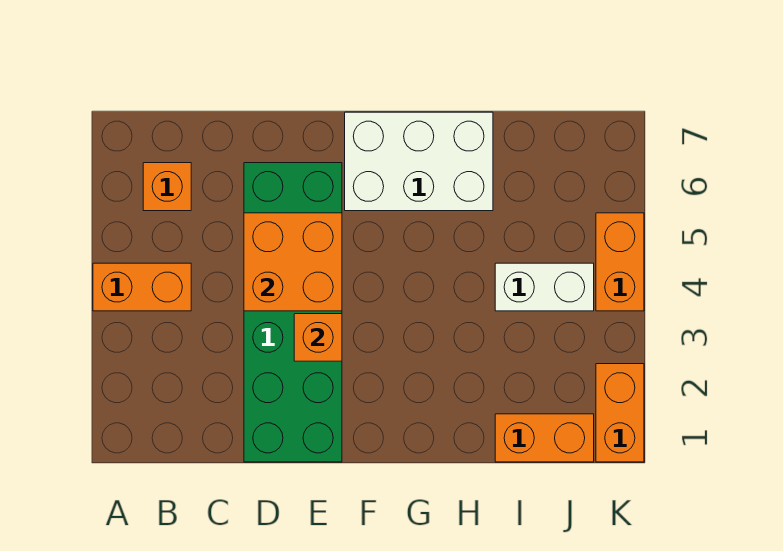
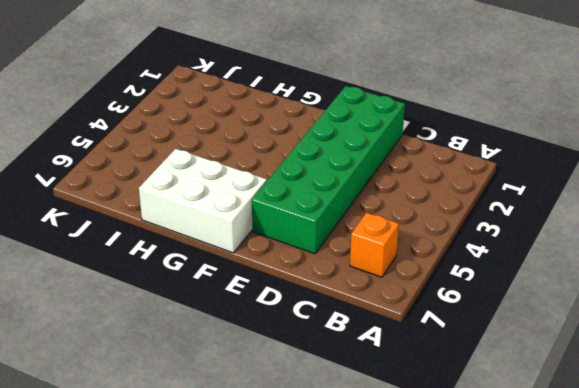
none -> orange 1x2 brick [93,263,191,311]
none -> orange 1x2 brick [495,414,594,462]

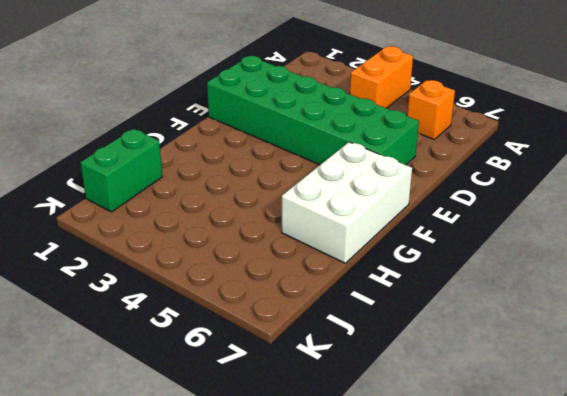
green 1x2 brick [80,129,162,212] -> orange 1x2 brick [495,414,594,462]
none -> white 1x2 brick [495,263,594,311]
none -> orange 1x2 brick [596,364,644,462]

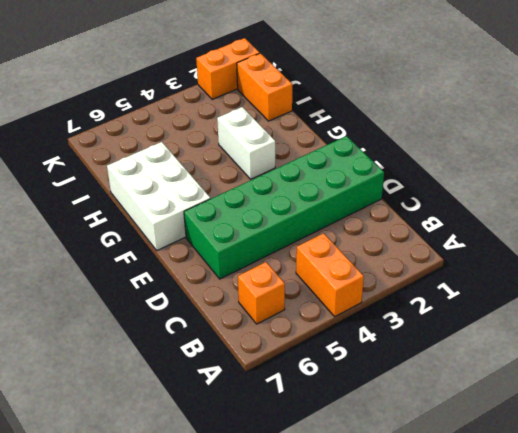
white 1x2 brick [217,107,275,179] -> white 1x2 brick moved to [495,263,594,311]
none -> orange 1x2 brick [596,213,644,311]
none -> orange 2x2 brick [244,213,342,311]

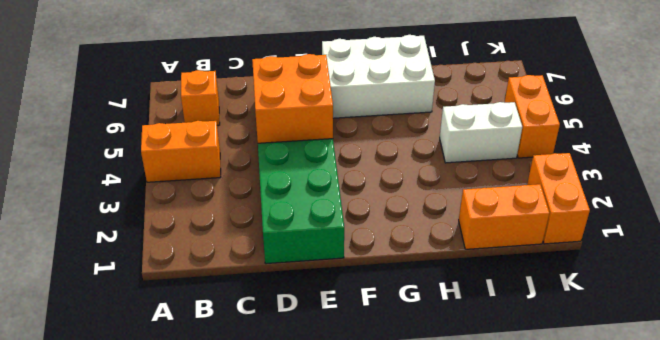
none -> orange 1x1 brick [294,314,342,361]

